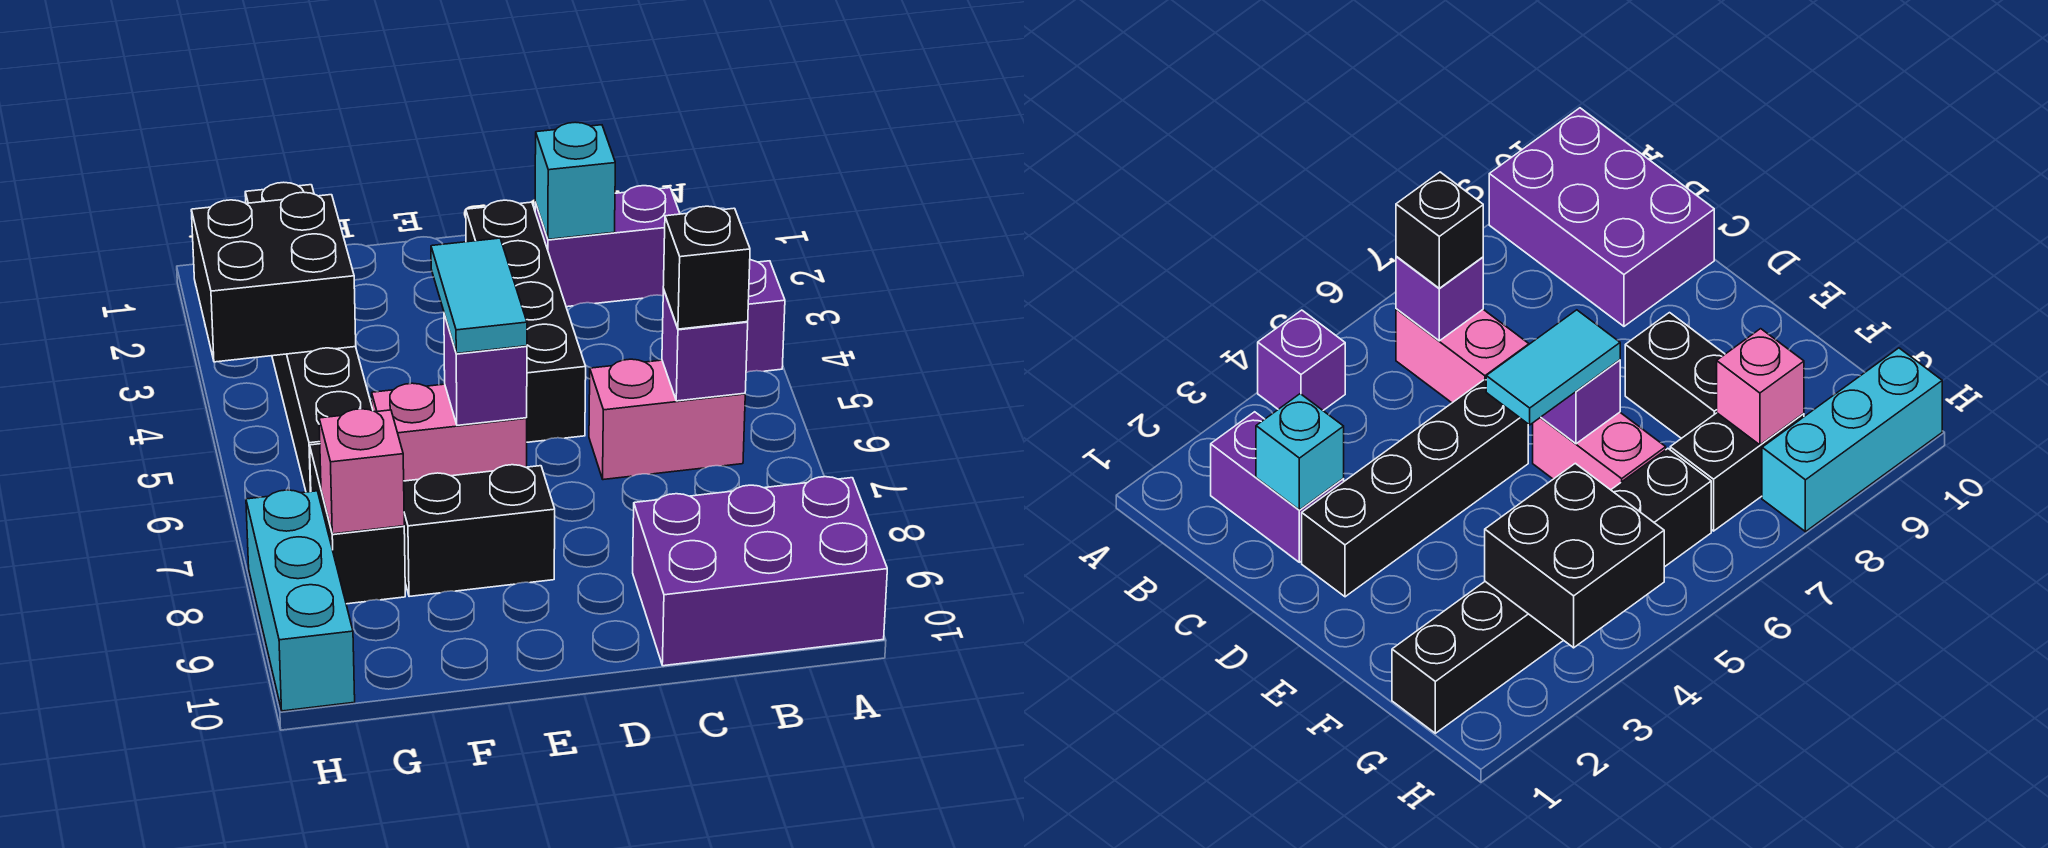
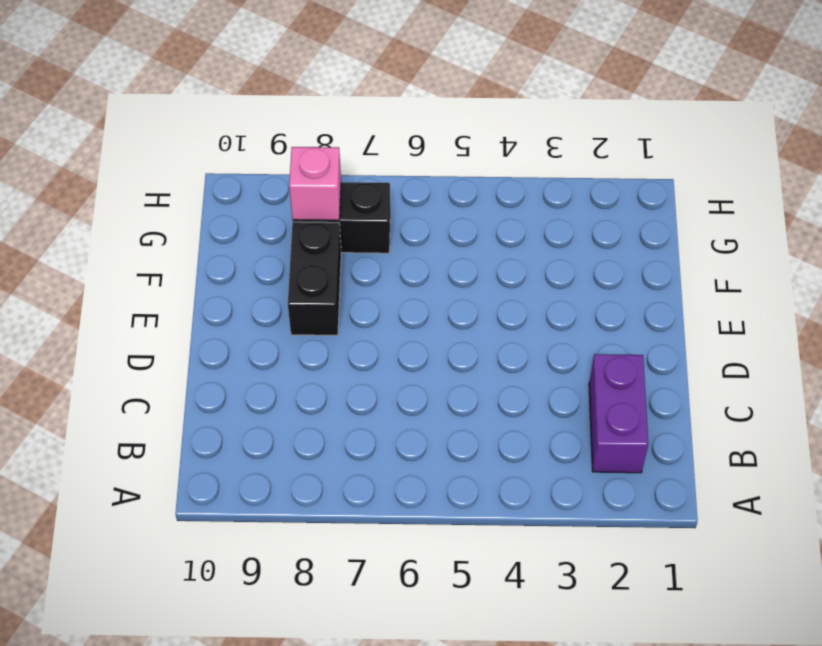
none -> purple 1x1 brick [746,260,785,373]
none -> purple 2x3 brick [633,477,887,666]
none -> pink 1x2 brick [589,359,745,480]

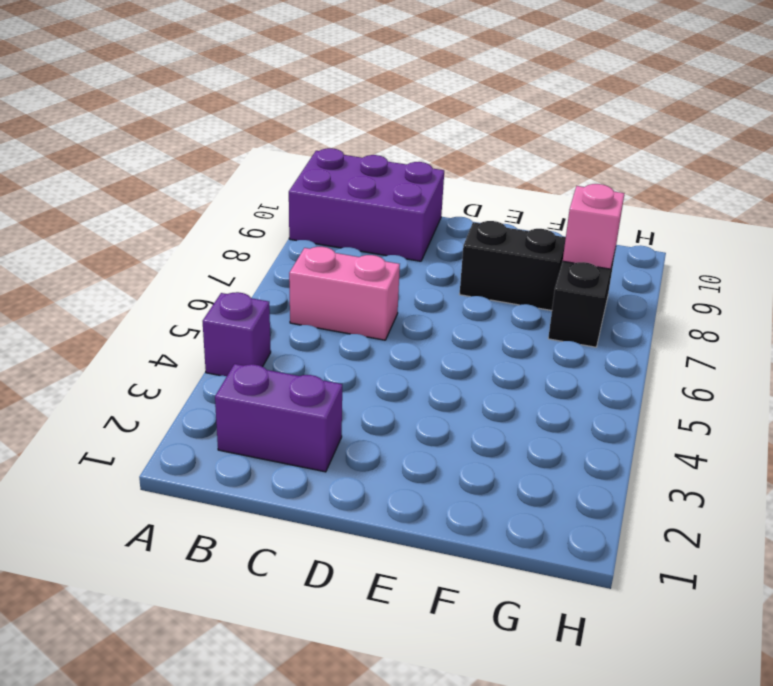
none -> black 1x4 brick [466,200,586,442]
none -> pink 1x2 brick [372,383,527,481]
none -> black 1x6 brick [245,182,373,492]

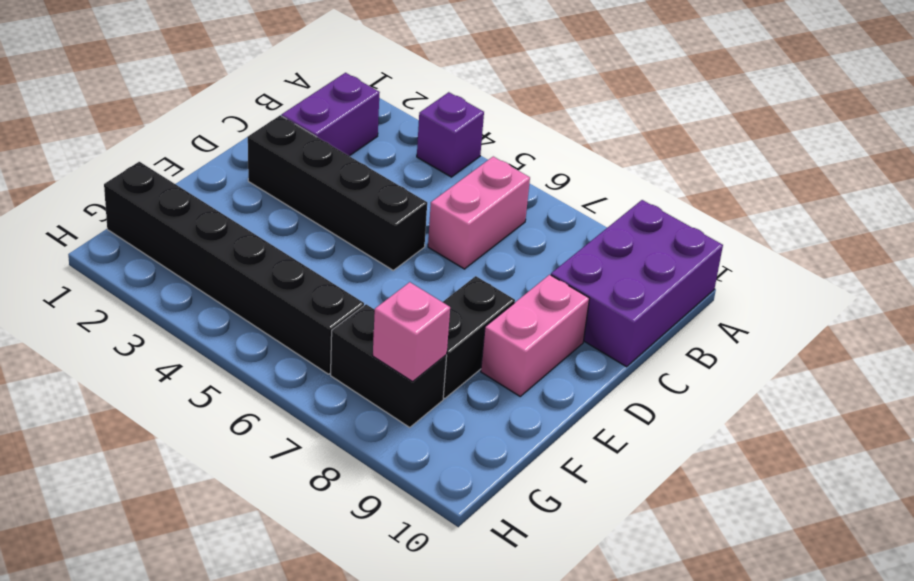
pink 1x2 brick [481,275,589,396] -> pink 1x2 brick moved to [372,383,527,481]
none -> cyan 1x3 brick [246,490,355,711]
none -> purple 1x1 brick [662,289,748,401]
none -> cyan 1x1 brick [535,122,615,239]

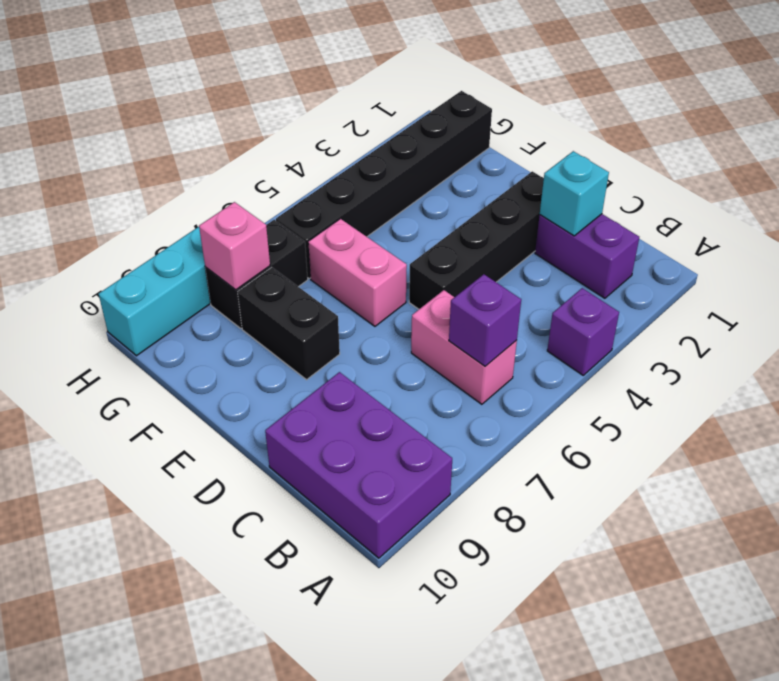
none -> purple 1x1 brick [444,314,527,425]
none -> black 2x2 brick [191,192,356,362]
none -> black 1x1 brick [663,206,750,329]

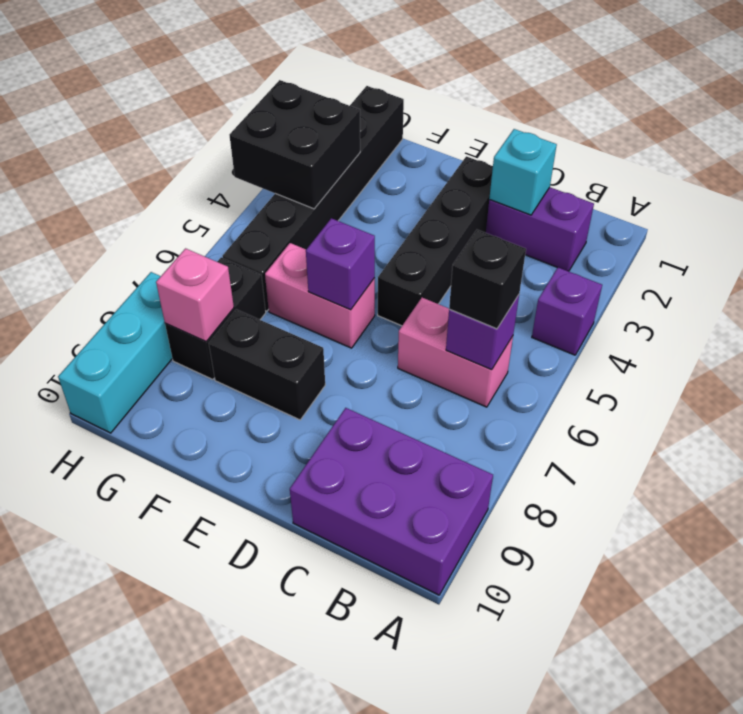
none -> cyan 1x2 tile [431,238,527,354]

